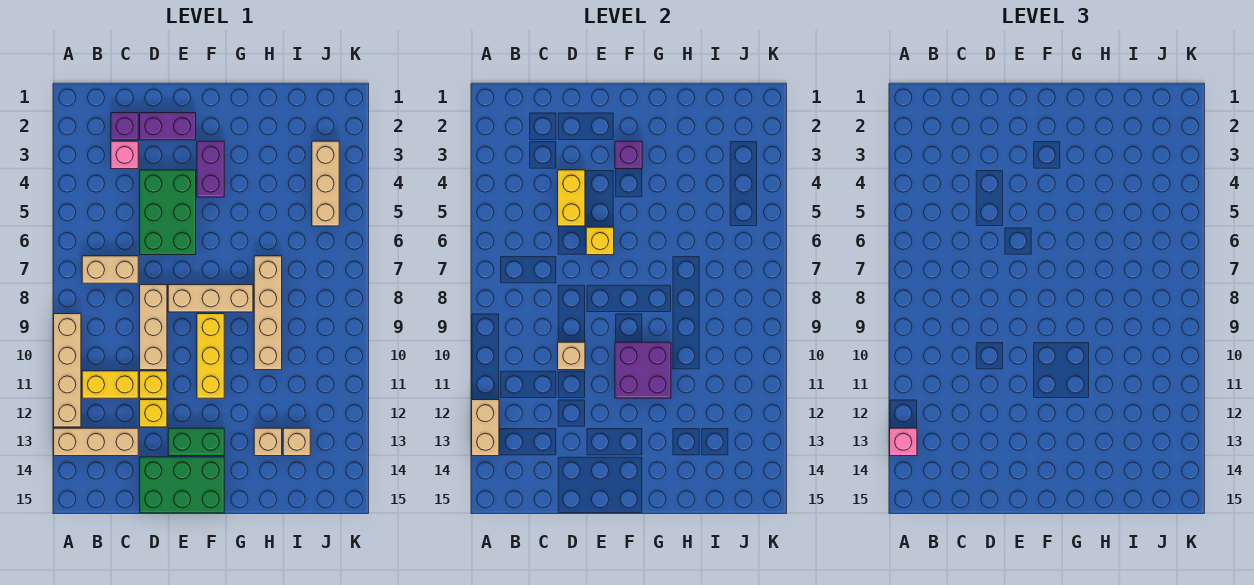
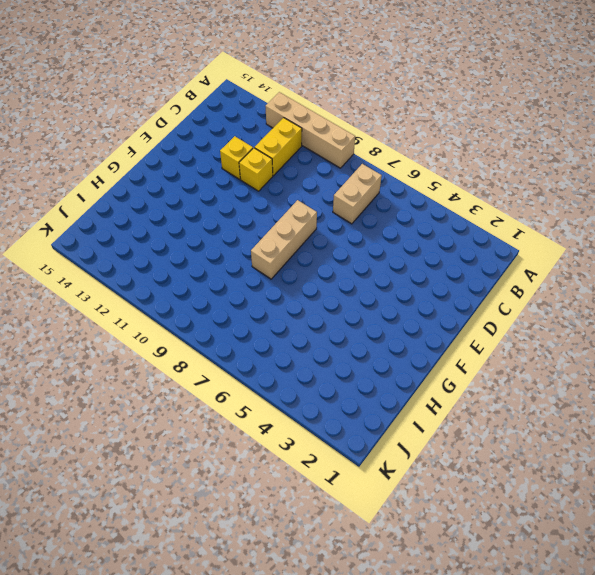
none -> tan 1x3 brick [54,428,138,456]
none -> purple 1x1 brick [111,113,138,140]
none -> pink 1x1 brick [111,141,138,169]

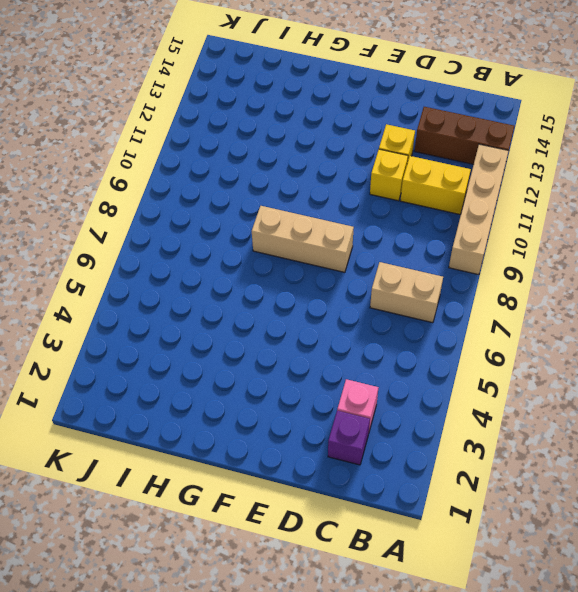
brown 1x3 brick [415,107,514,164] -> tan 1x3 brick [54,428,138,456]
none -> purple 1x2 brick [140,113,196,140]
none -> green 2x3 brick [140,170,196,255]
none -> tan 1x3 brick [140,285,167,370]

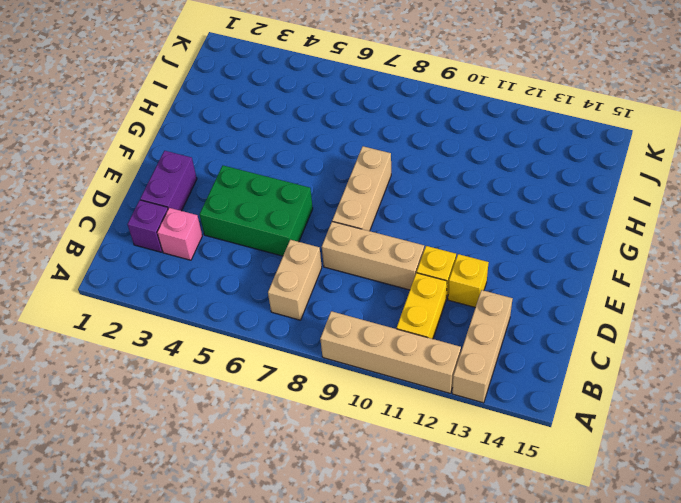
none -> green 2x3 brick [140,457,224,513]
none -> green 1x2 brick [168,428,224,456]
none -> purple 1x2 brick [197,141,224,197]

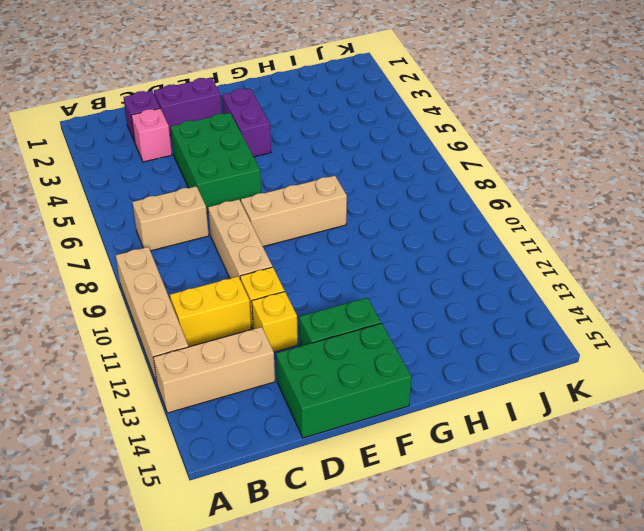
none -> yellow 1x3 brick [197,314,224,398]
none -> tan 1x4 brick [254,256,282,370]
none -> tan 1x1 brick [254,428,282,456]

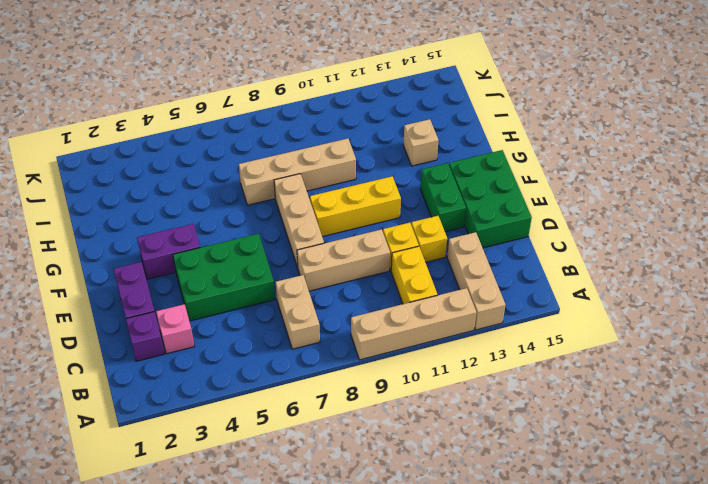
none -> tan 1x1 brick [283,428,310,456]
none -> tan 1x3 brick [312,141,339,226]
none -> tan 1x2 brick [472,400,499,456]

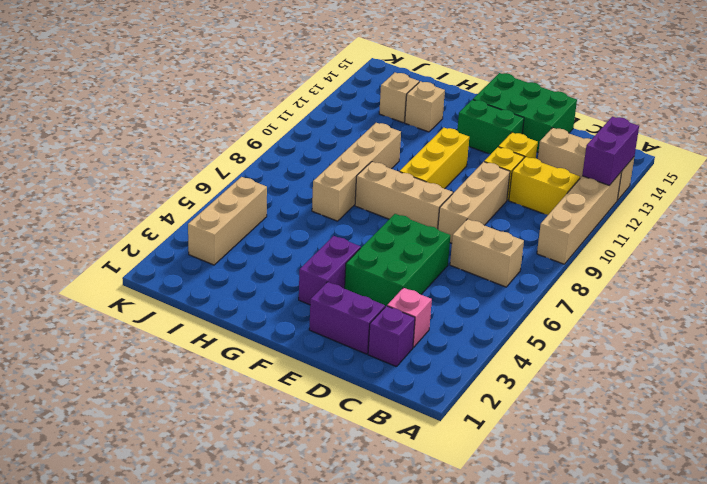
purple 1x2 brick [582,117,639,185] -> tan 1x2 brick [472,400,499,456]
none -> yellow 1x2 brick [558,170,585,226]
none -> tan 1x1 brick [558,342,585,370]
none -> yellow 1x1 brick [586,227,614,255]

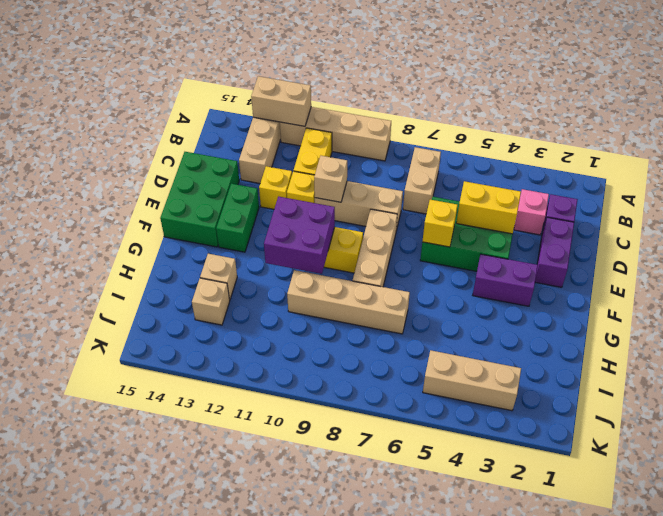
none -> purple 1x1 brick [615,141,642,169]
none -> pink 1x1 brick [890,428,917,456]

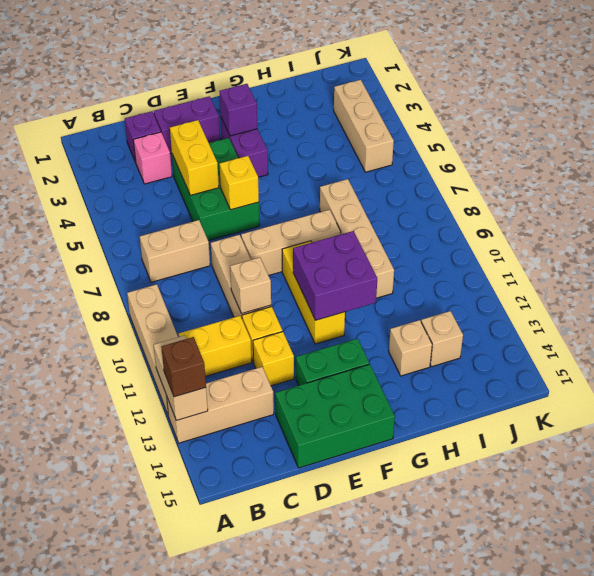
brown 1x1 brick [161,337,206,397] -> pink 1x1 brick [890,428,917,456]

